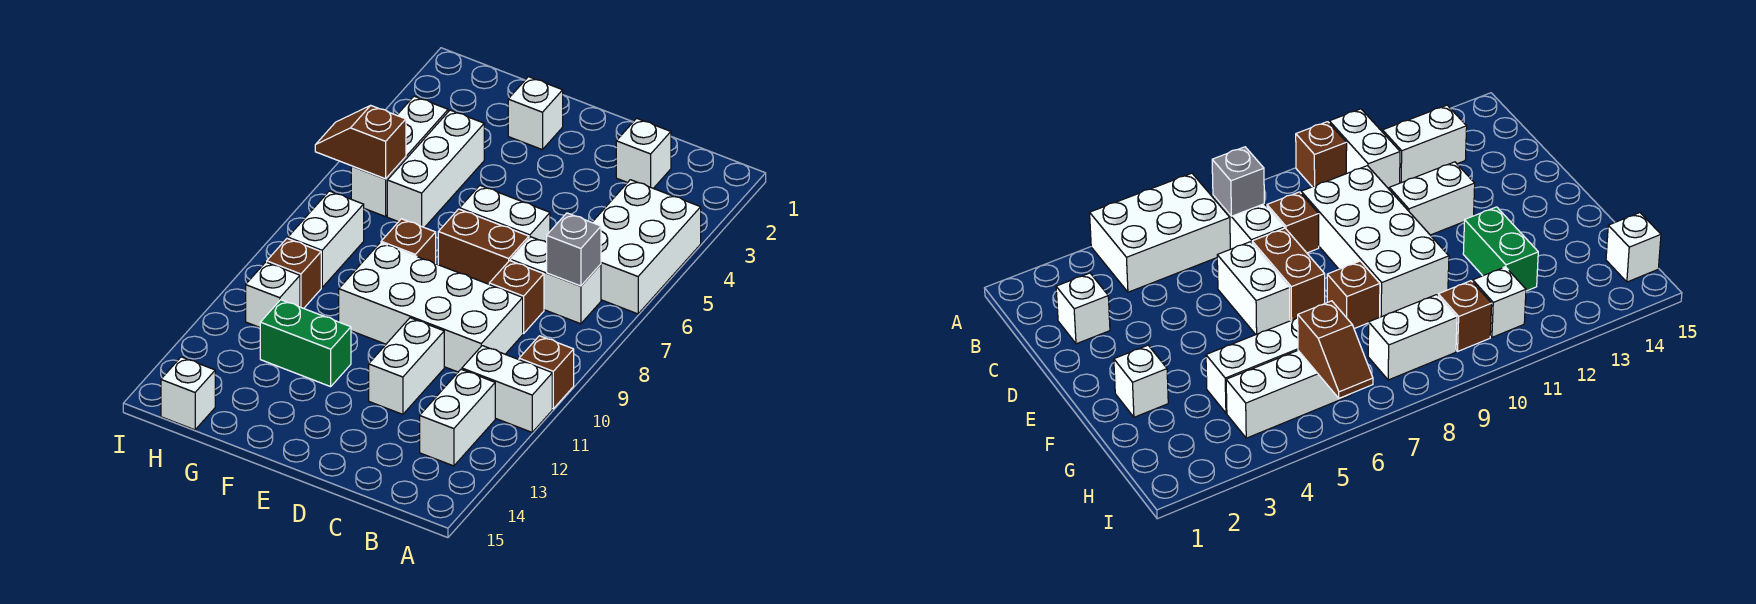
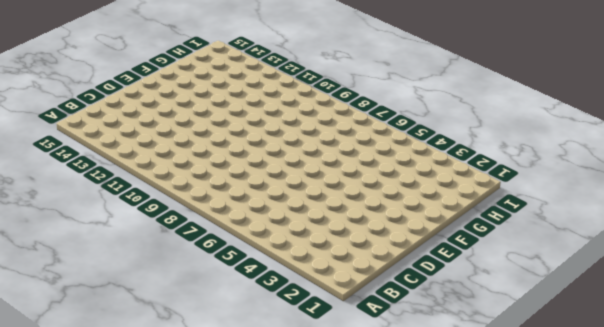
none -> white 2x3 brick [592,180,701,314]
none -> brown 1x1 brick [519,336,574,409]
none -> white 1x2 brick [462,346,552,432]

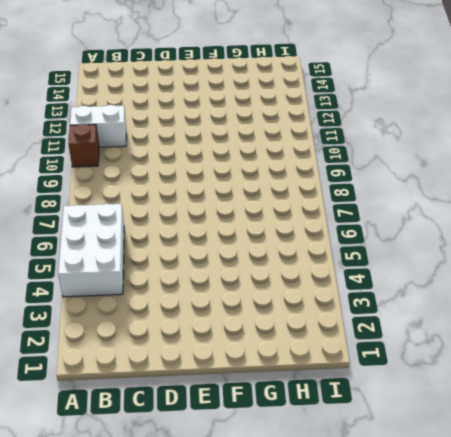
none -> white 1x2 brick [511,237,601,324]
none -> white 1x2 brick [420,369,495,466]
none -> white 1x1 brick [616,118,671,188]

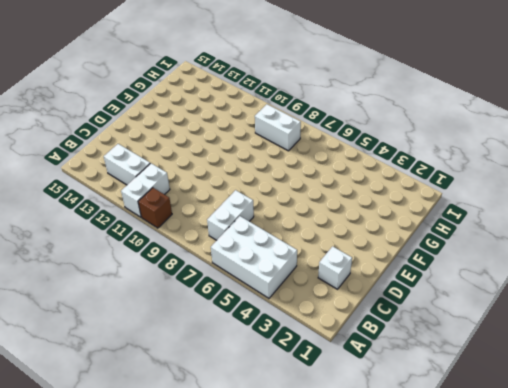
none -> brown 1x1 brick [489,261,544,334]
none -> white 2x4 brick [339,243,523,372]
none -> white 1x2 brick [460,186,550,242]

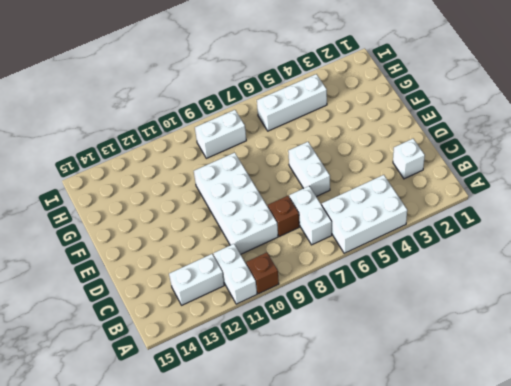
none -> brown 1x2 brick [438,209,529,284]
none -> white 1x2 brick [369,318,444,414]
none -> white 1x1 brick [508,77,563,150]

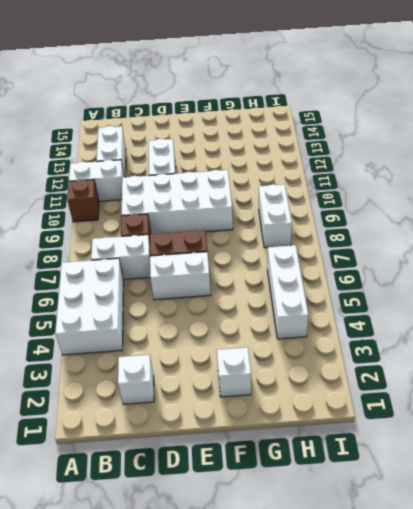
none -> brown 1x1 brick [381,219,436,264]
none -> green 1x2 brick [260,300,351,387]
none -> white 1x3 brick [387,110,484,228]

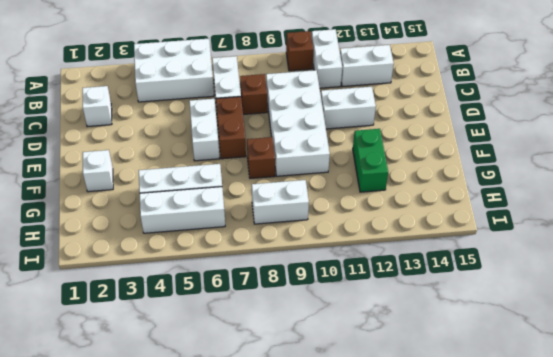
none -> brown 1x1 brick [267,239,321,308]
none -> white 1x1 brick [246,262,300,327]
none -> white 1x1 brick [161,357,215,430]

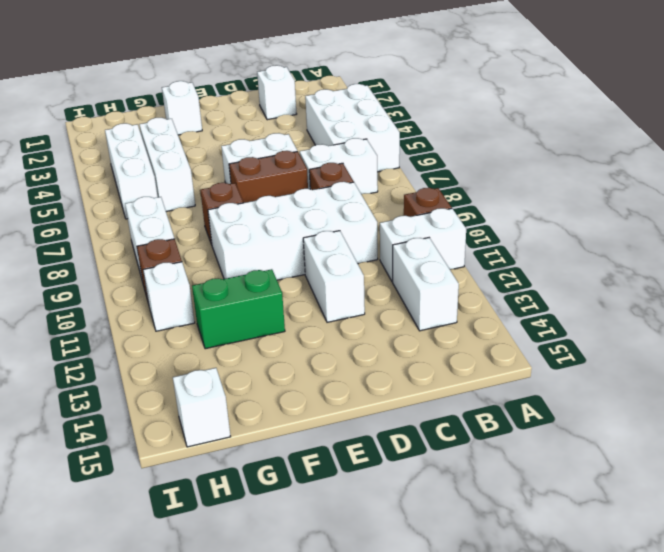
none -> grey 1x1 brick [547,213,601,286]
none -> brown 1x2 slope [315,106,406,179]

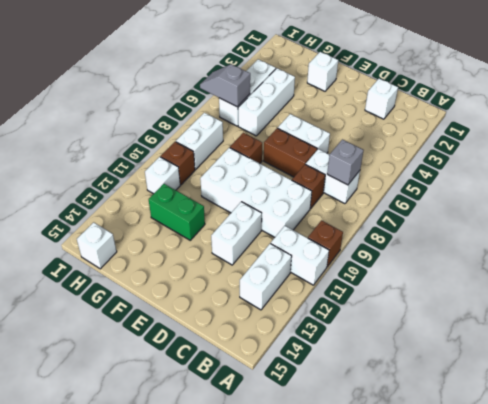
grey 1x2 slope [200,64,250,107] -> brown 1x2 slope [315,106,406,179]
none -> white 2x3 brick [592,180,701,314]

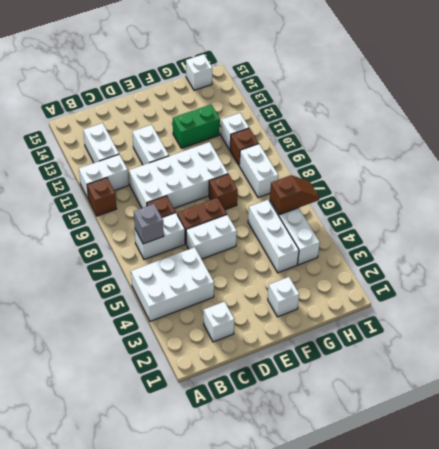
white 2x3 brick [131,247,214,321] -> white 2x3 brick turned to [592,180,701,314]

